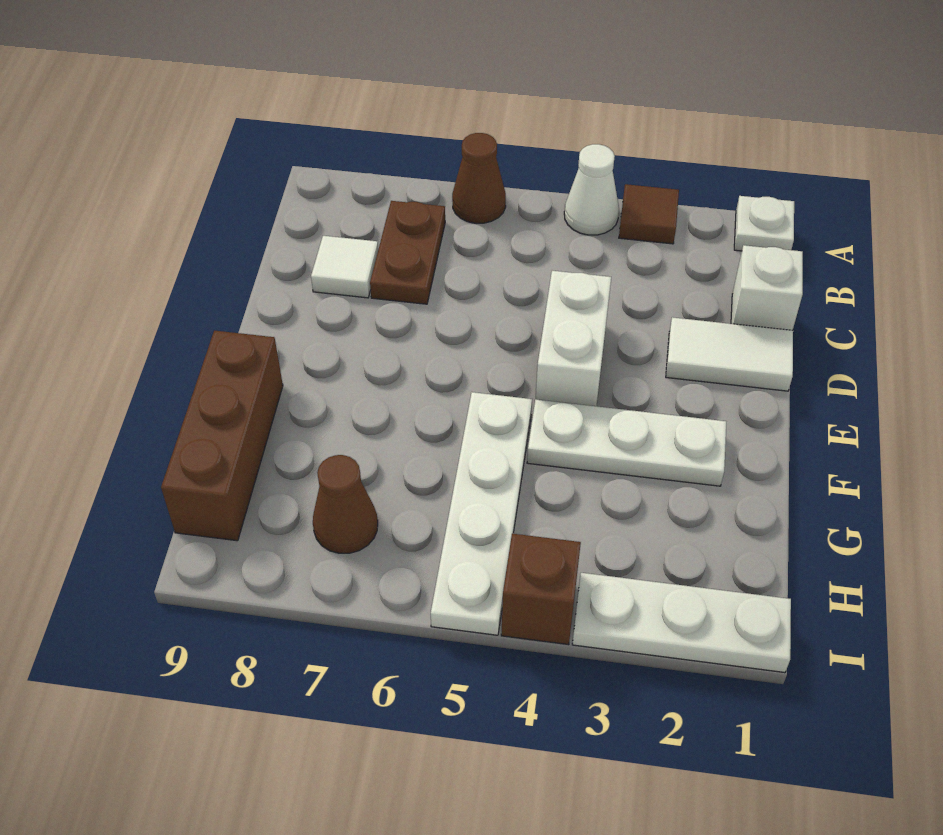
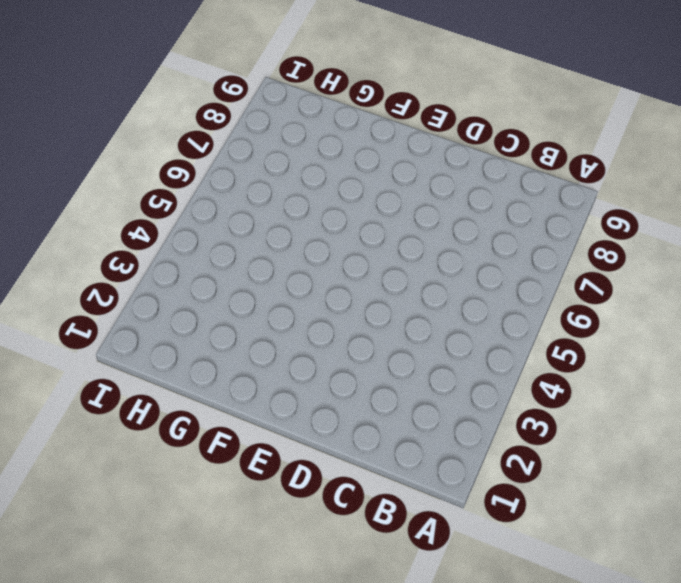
none -> white 1x1 plate [734,196,794,251]
none -> brown 1x1 tile [619,184,679,244]
none -> white 1x1 cone [564,144,619,235]

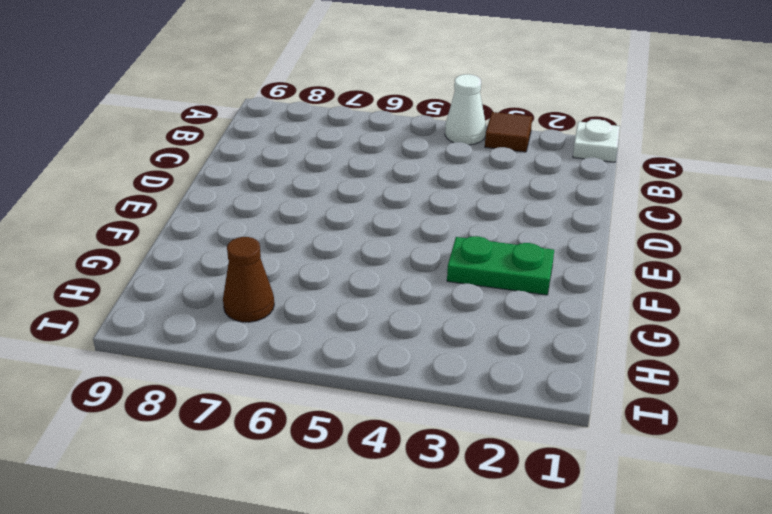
green 1x2 plate [447,236,554,295] -> white 1x3 plate [527,399,726,486]
none -> brown 1x1 cone [452,133,506,223]
none -> brown 1x2 plate [370,201,445,304]
none -> white 1x1 brick [731,245,803,330]

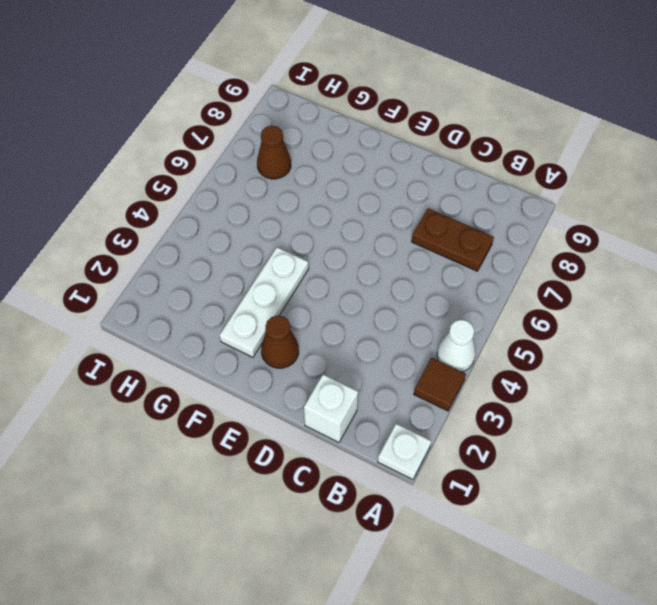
brown 1x1 cone [261,315,299,368] -> brown 1x1 cone moved to [452,133,506,223]
none -> white 1x1 tile [311,236,378,298]
none -> white 1x2 tile [666,317,793,391]
none -> white 1x2 brick [536,271,611,406]

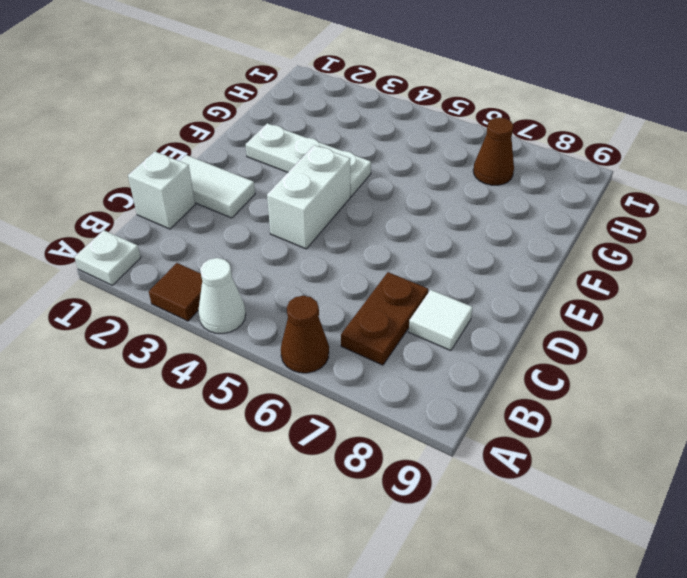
none -> white 1x4 plate [431,392,532,635]
none -> brown 1x3 brick [161,330,283,541]
none -> white 1x3 plate [572,573,791,673]

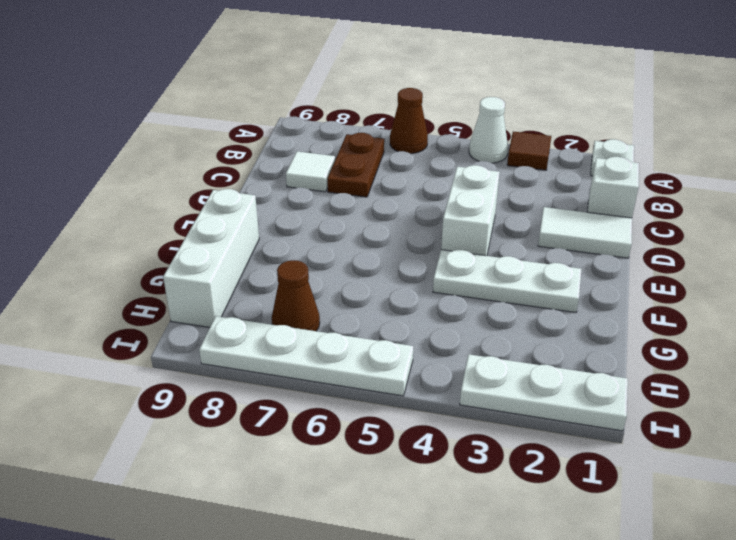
white 1x3 brick [163,189,259,327] -> brown 1x3 brick [161,330,283,541]
white 1x4 plate [199,316,413,396] -> white 1x4 plate turned to [431,392,532,635]
none -> brown 1x1 brick [501,534,581,645]

